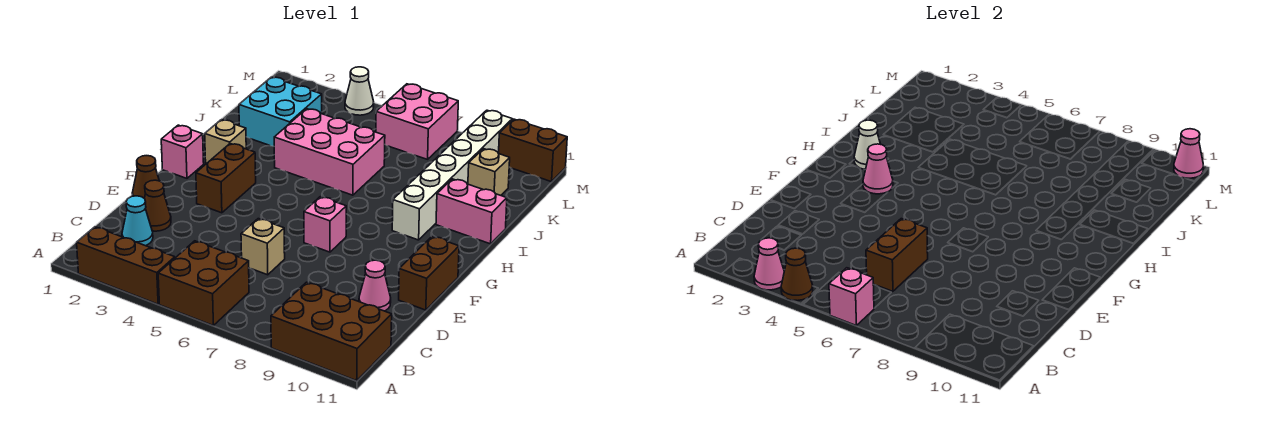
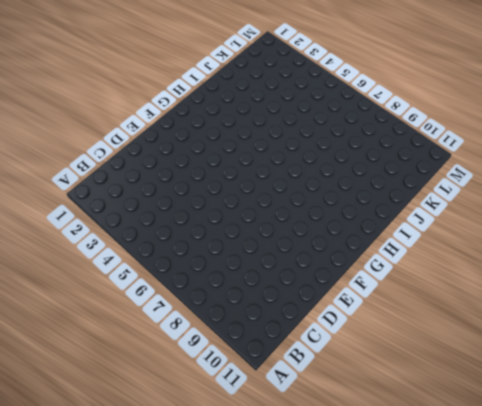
none -> brown 1x3 brick [77,227,175,304]
none -> brown 2x2 brick [158,241,249,326]
none -> brown 2x3 brick [271,282,392,381]

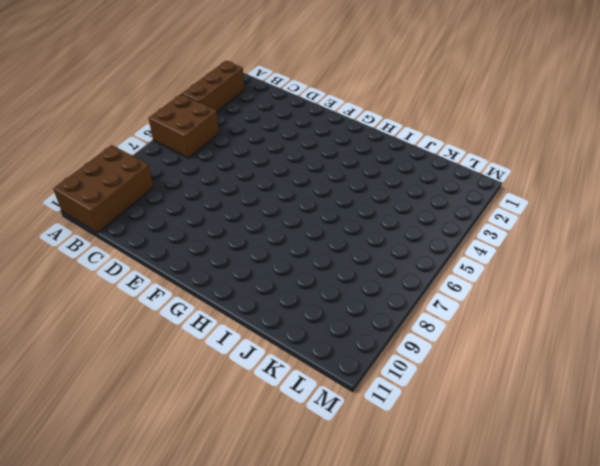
none -> cyan 1x1 cone [122,196,153,246]
none -> brown 1x1 cone [144,180,171,231]
none -> tan 1x1 brick [241,219,285,275]

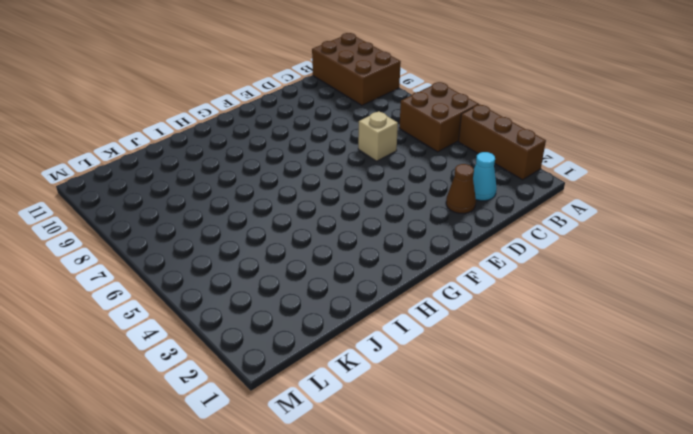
none -> pink 1x1 cone [359,260,391,311]
none -> brown 1x1 cone [132,156,159,198]
none -> brown 1x2 brick [399,236,459,310]

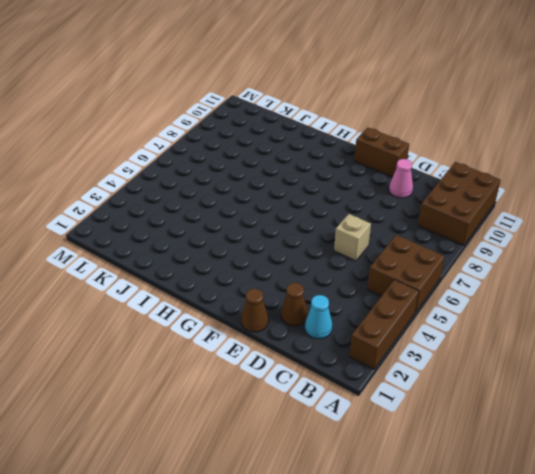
none -> brown 1x2 brick [196,144,256,213]
none -> pink 1x1 brick [304,197,346,252]
none -> pink 1x1 brick [161,125,204,178]

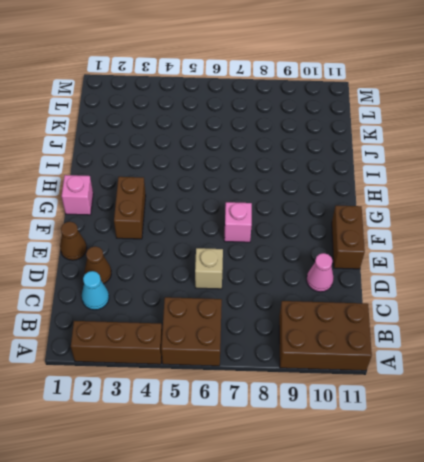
none -> tan 1x1 brick [205,120,246,164]
none -> white 1x6 brick [392,110,512,240]
none -> pink 2x3 brick [274,109,385,195]

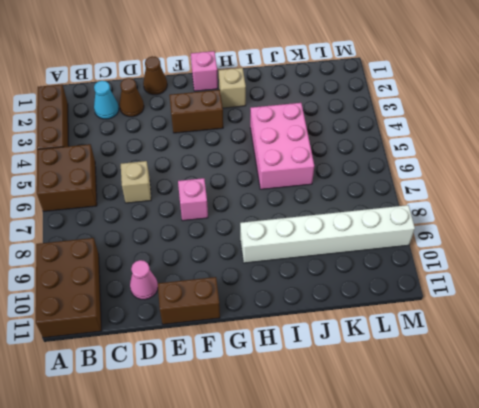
none -> pink 1x2 brick [436,179,507,244]
none -> cyan 2x2 brick [239,77,322,146]
none -> tan 1x1 brick [468,149,510,195]

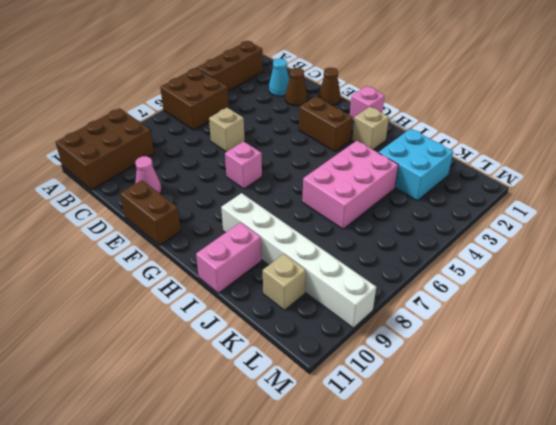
none -> pink 2x2 brick [376,84,458,159]
none -> white 1x1 cone [345,67,374,115]
none -> brown 1x2 brick [499,119,567,182]

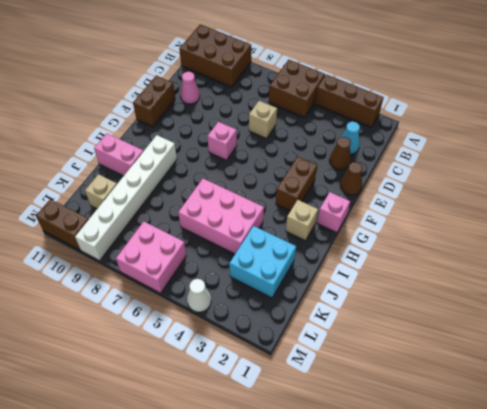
none -> pink 1x1 cone [754,238,784,290]
none -> brown 1x1 cone [781,248,813,301]
none -> pink 1x1 brick [829,268,874,326]

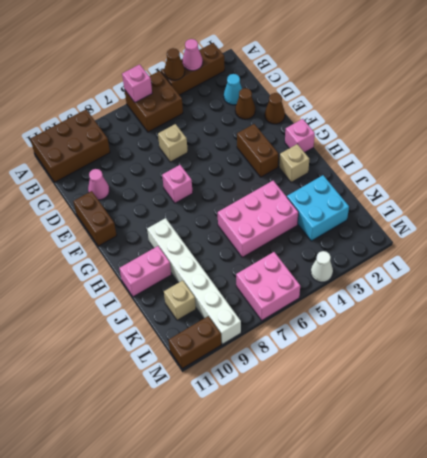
none -> brown 1x2 brick [866,219,928,291]
none -> pink 1x1 cone [863,144,893,194]
none -> white 1x1 cone [854,120,880,169]

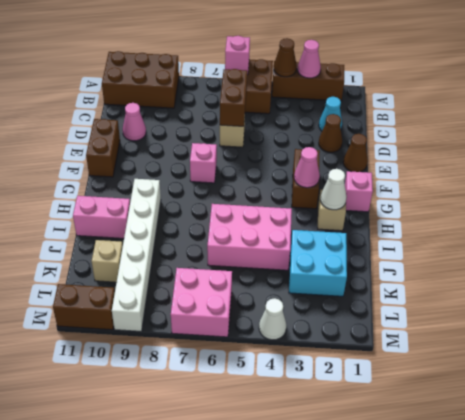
none -> pink 1x1 cone [1174,129,1203,178]

